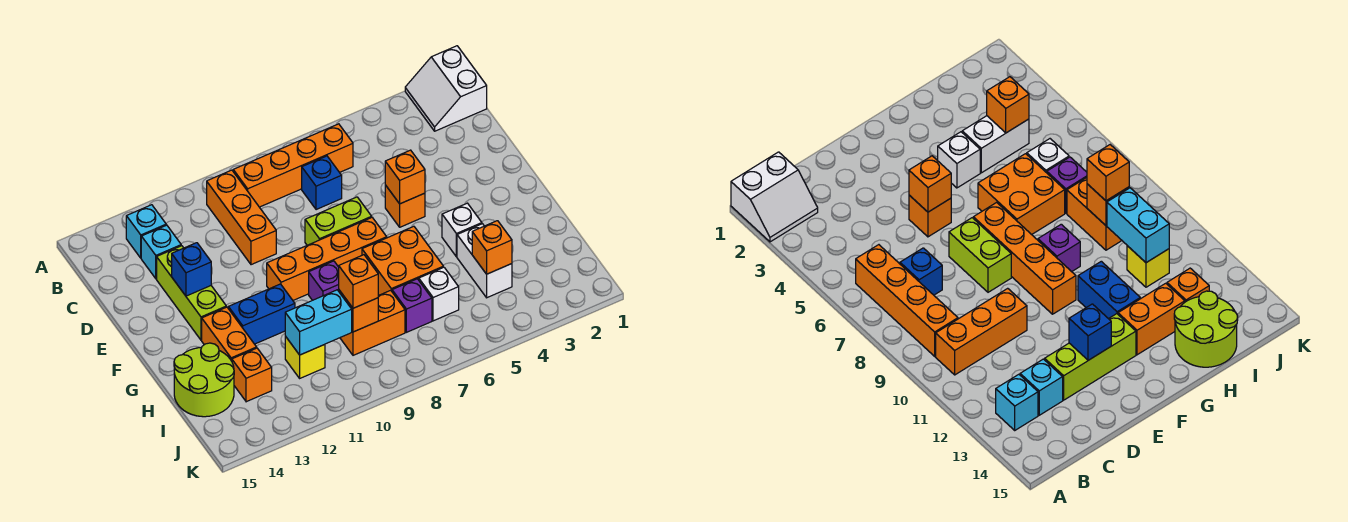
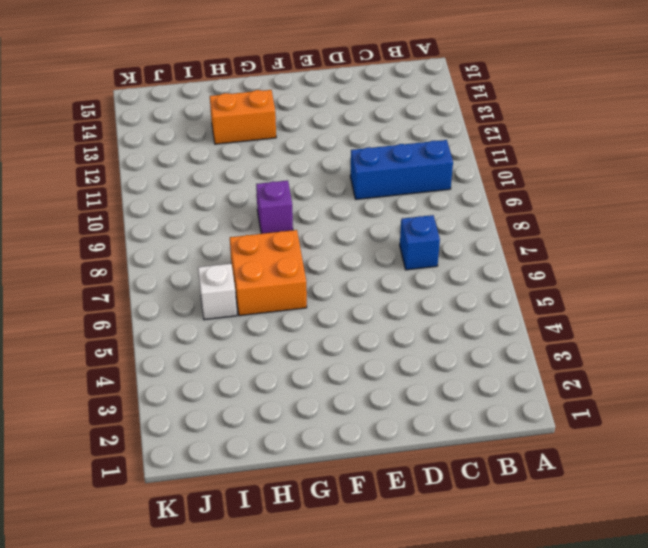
blue 1x3 brick [350,140,453,199] -> orange 1x3 brick [207,170,276,265]
none -> white 2x2 slope [405,46,487,131]
none -> orange 1x4 brick [233,124,353,207]
none -> cyan 1x1 brick [126,205,166,258]

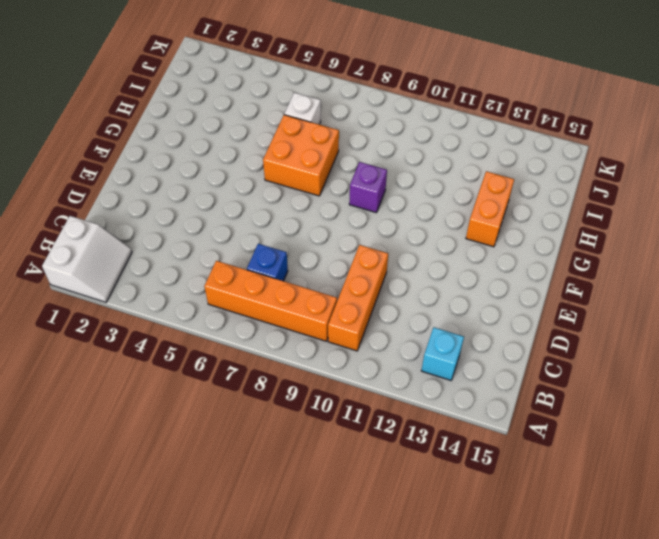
none -> cyan 1x1 brick [141,225,181,279]
none -> lime 1x3 brick [157,246,226,340]
none -> orange 1x1 brick [385,185,425,227]

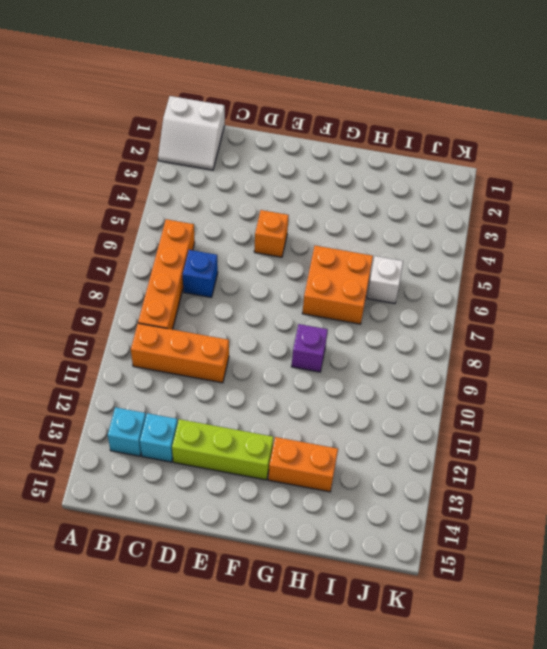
none -> lime 1x2 brick [305,197,372,245]
none -> orange 1x4 brick [267,218,387,300]
none -> white 1x1 brick [442,203,482,257]

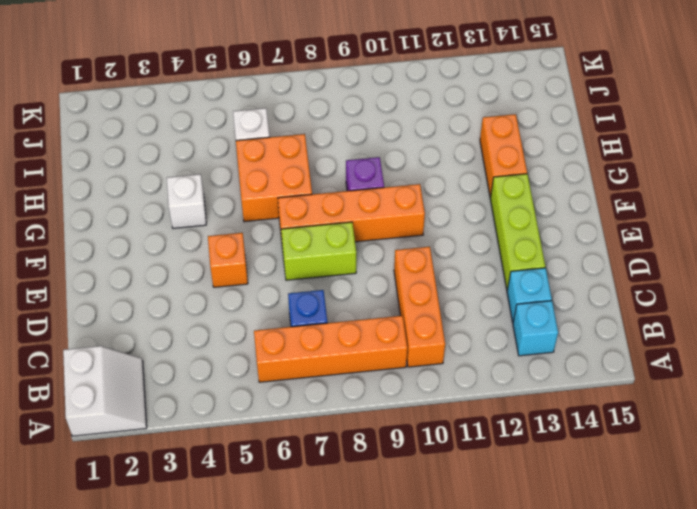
none -> blue 1x2 brick [228,284,295,344]
none -> white 1x2 brick [457,224,512,298]
none -> lime 2x2 round brick [174,343,234,417]

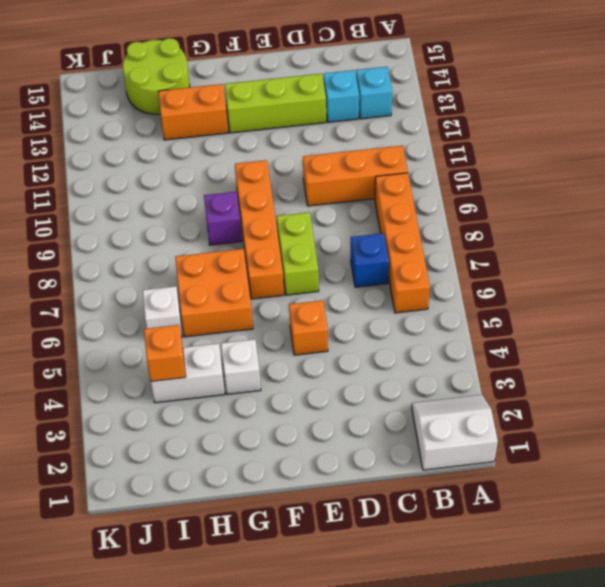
none -> blue 1x2 brick [228,284,295,344]
none -> purple 1x1 brick [392,279,432,332]
none -> orange 1x2 brick [340,290,405,355]

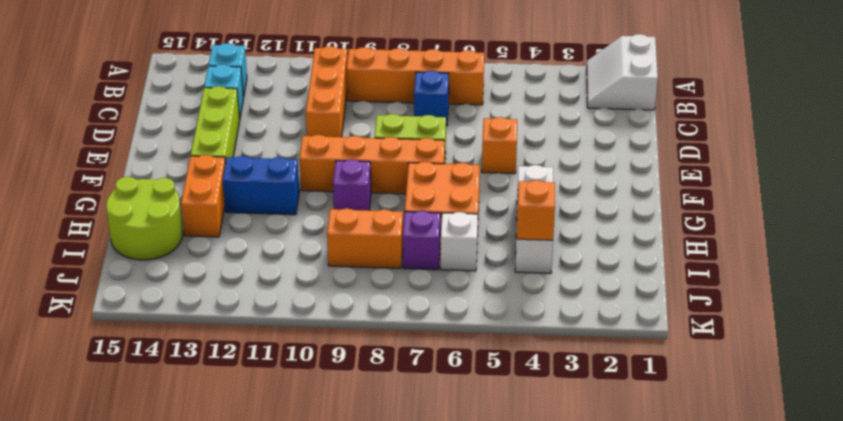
none -> yellow 1x1 brick [285,336,325,378]
none -> orange 1x1 brick [232,348,272,402]
none -> orange 1x1 brick [385,150,425,204]

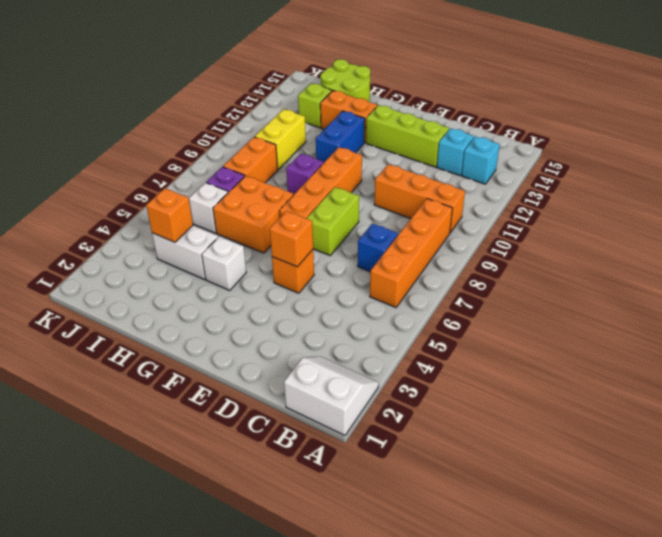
yellow 1x2 brick [255,109,306,169] -> yellow 1x1 brick [285,336,325,378]
lime 1x1 brick [298,83,332,128] -> orange 1x1 brick [232,348,272,402]
none -> blue 1x1 brick [172,243,211,296]
none -> orange 1x1 brick [339,290,378,332]
none -> cyan 1x2 brick [285,290,352,355]

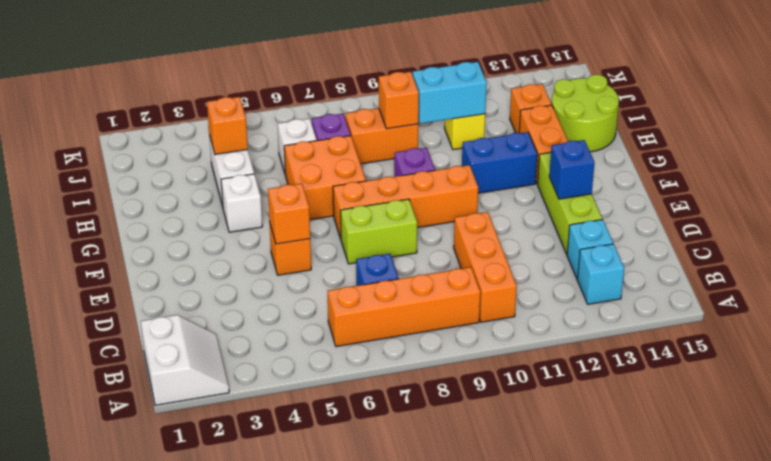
none -> orange 1x1 brick [339,255,378,308]

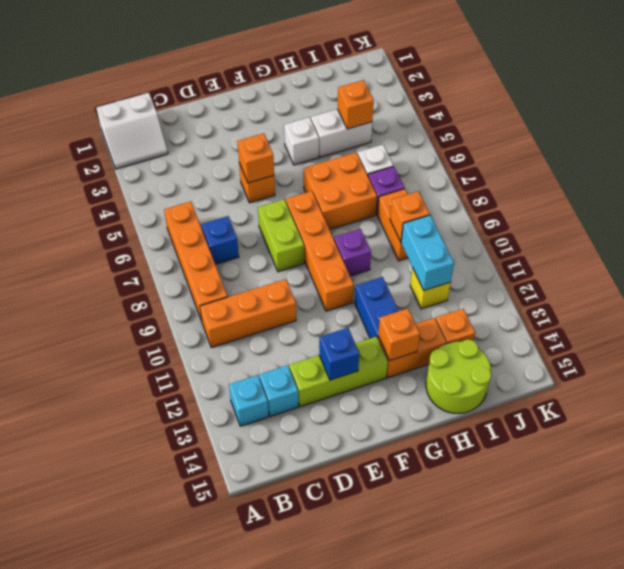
orange 1x1 brick [378,309,420,361] -> orange 1x1 brick moved to [339,255,378,308]

